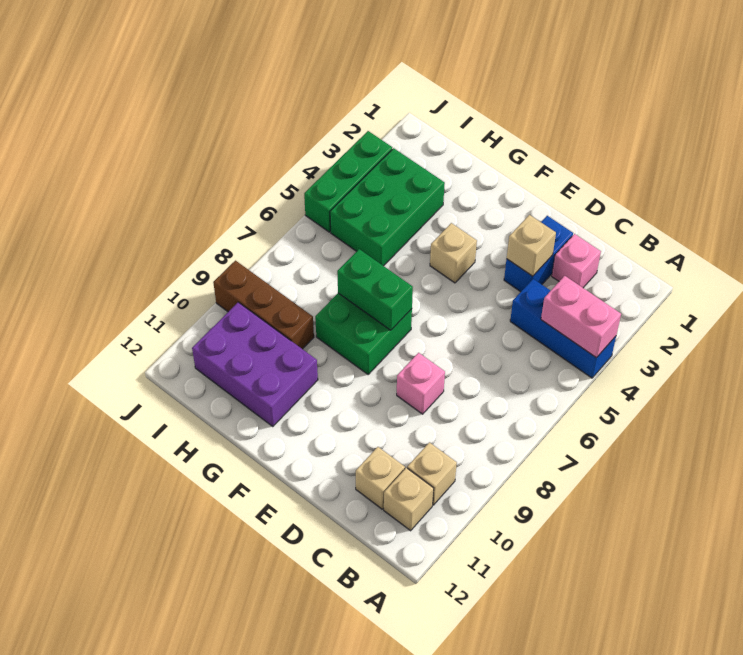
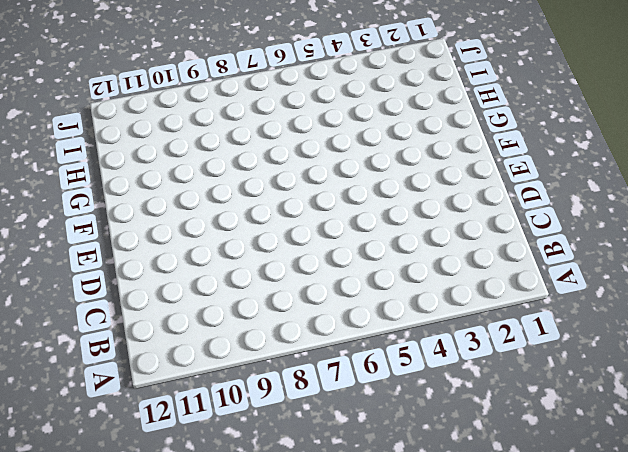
none -> blue 1x3 brick [510,279,616,378]
none -> tan 1x1 brick [407,442,457,505]
none -> tan 1x1 brick [384,468,434,531]

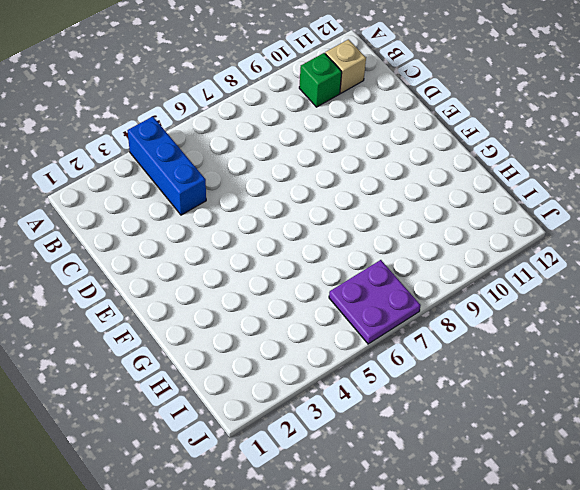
green 1x1 brick [299,53,342,107] -> tan 1x1 brick [407,442,457,505]
purple 2x2 plate [329,260,421,344] -> none
none -> pink 1x1 brick [552,234,601,288]
none -> tan 1x1 brick [356,447,405,509]
none -> blue 1x2 brick [504,216,573,292]

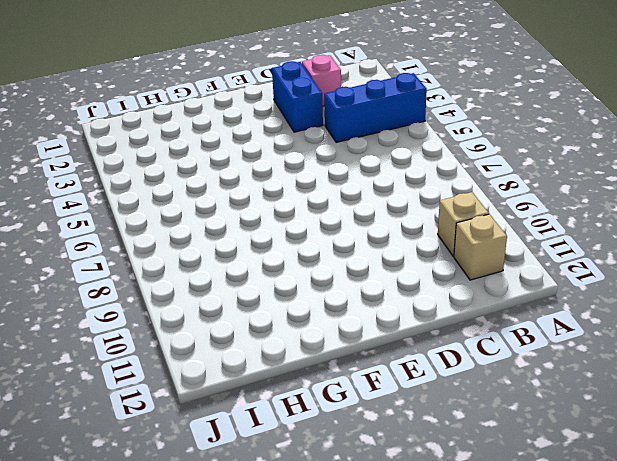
none -> tan 1x1 brick [356,447,405,509]
none -> pink 1x1 brick [397,353,445,414]
none -> tan 1x1 brick [430,223,477,283]

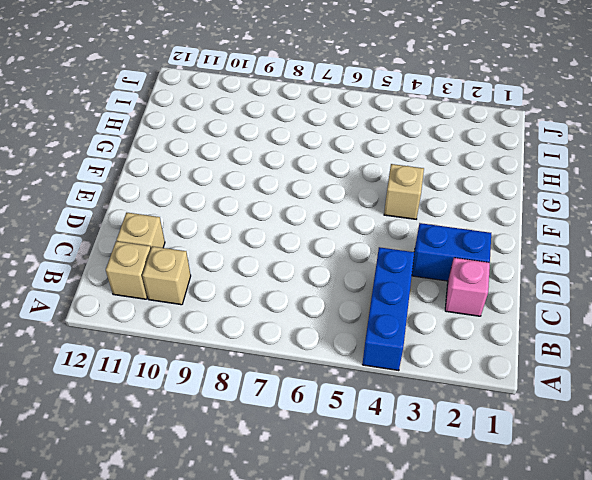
none -> pink 1x1 brick [397,353,445,414]
none -> green 2x2 brick [315,293,412,374]
none -> purple 2x3 brick [192,302,318,426]

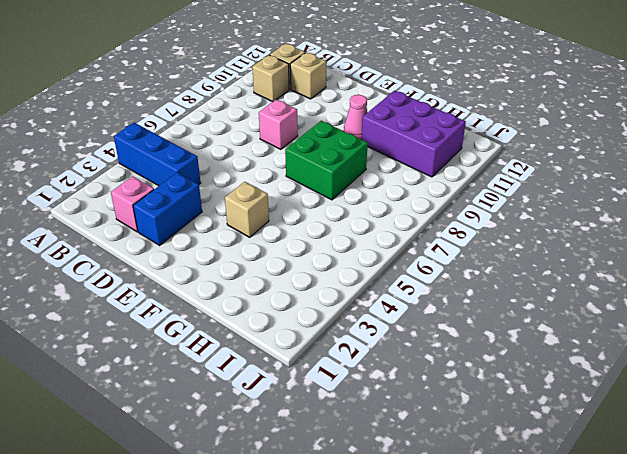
pink 1x1 cone [344,95,368,139] -> none
none -> green 2x3 brick [330,148,445,266]
none -> brown 1x3 brick [213,261,314,349]
none -> green 1x3 brick [304,131,392,232]

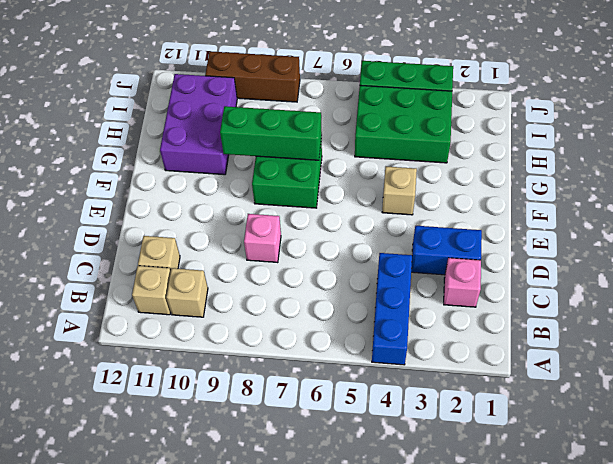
green 1x3 brick [220,106,322,160] -> green 1x2 brick [337,249,413,330]
brown 1x3 brick [205,51,300,102] -> brown 1x3 brick turned to [213,261,314,349]
none -> pink 1x2 brick [541,276,621,358]
none -> tan 1x1 brick [507,215,556,276]

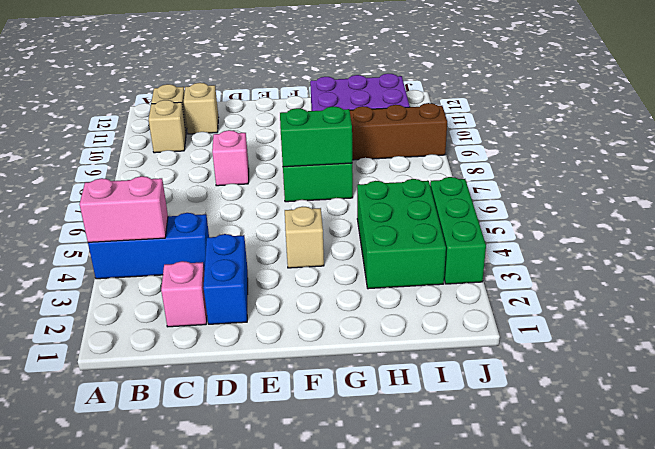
none -> tan 1x1 brick [507,215,556,276]

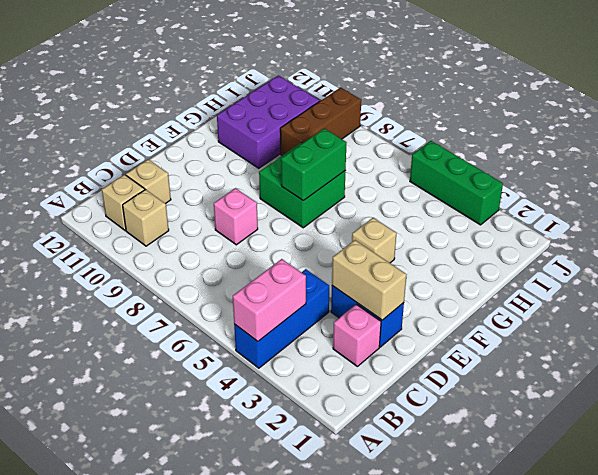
tan 1x2 brick [332,240,407,320] -> tan 1x1 brick [507,215,556,276]
none -> green 2x3 brick [330,148,445,266]

